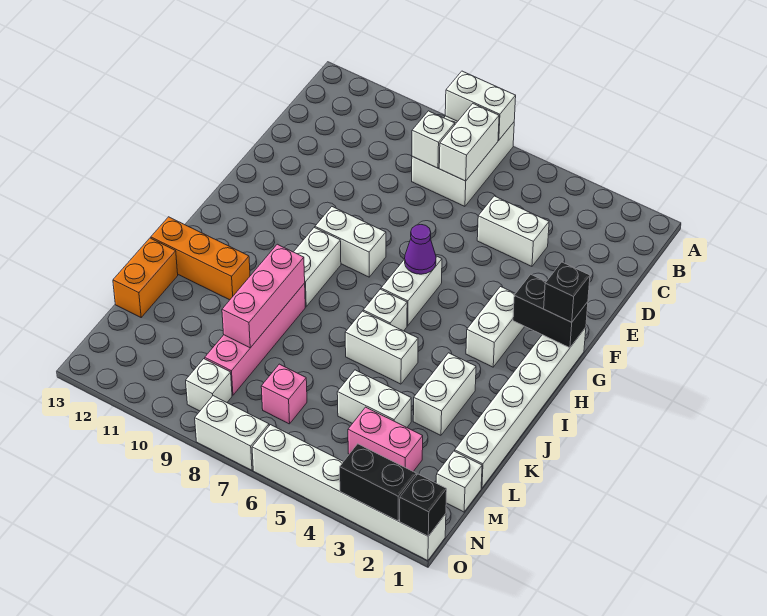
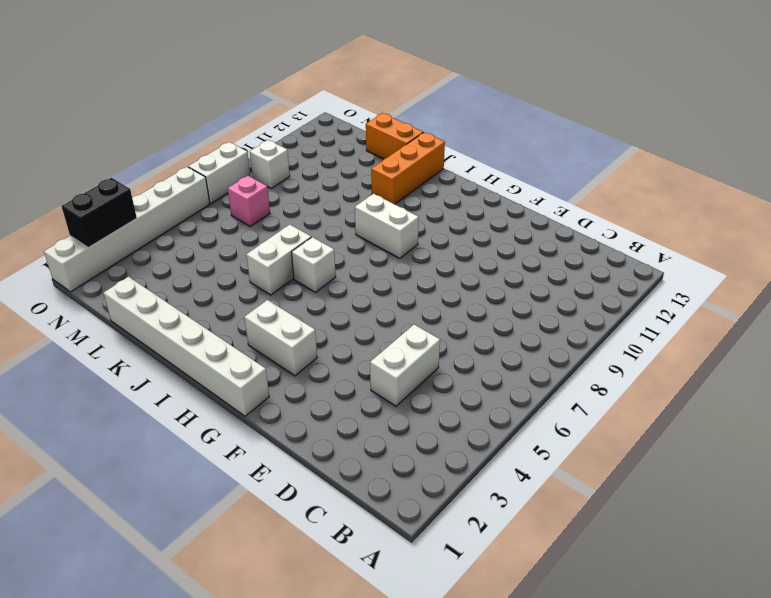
none -> white 2x3 brick [412,116,514,206]
none -> white 1x2 brick [381,256,442,326]
none -> white 1x2 brick [315,207,386,277]

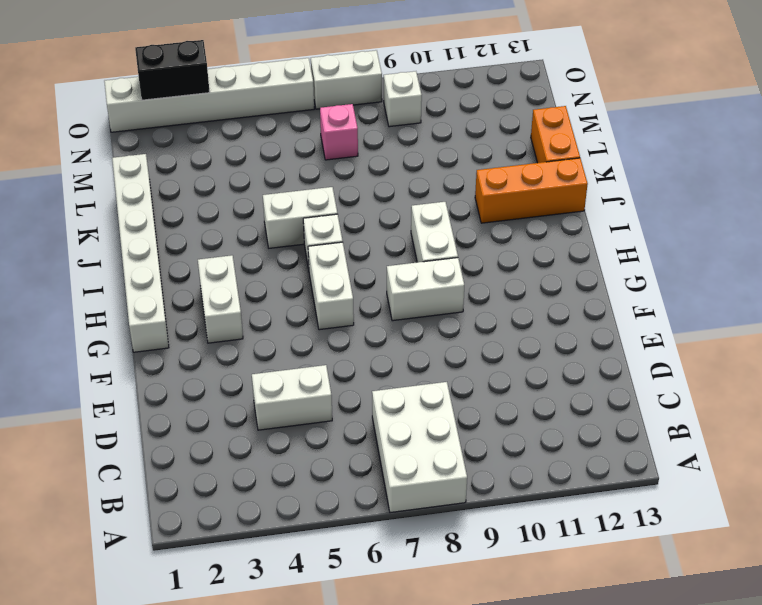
none -> white 1x2 brick [413,353,476,435]
none -> pink 1x4 brick [205,283,305,395]
none -> white 1x2 brick [337,370,411,427]

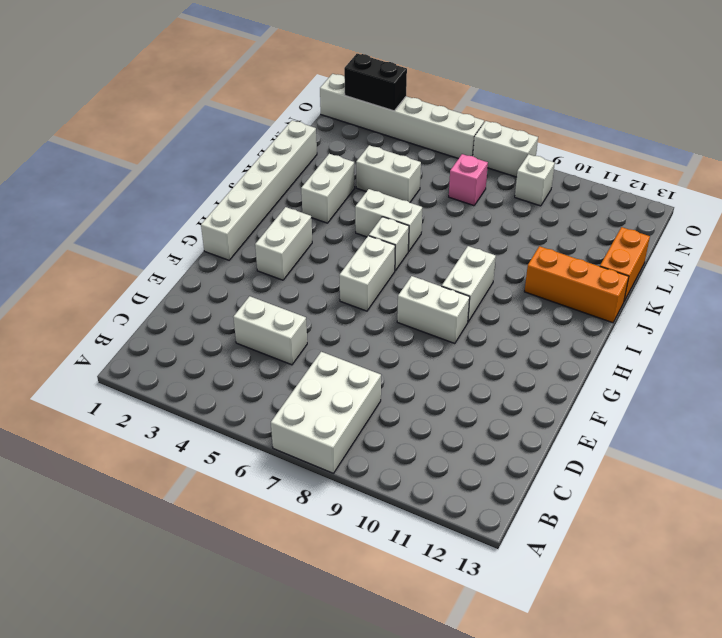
none -> pink 1x4 brick [205,283,305,395]
none -> white 1x1 brick [436,451,482,512]
none -> pink 1x2 brick [348,407,423,472]

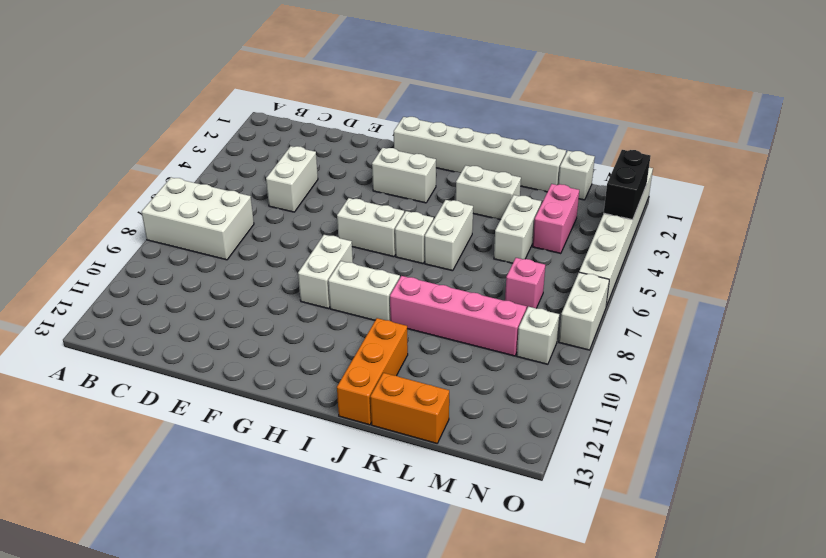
none -> white 1x2 brick [445,71,516,140]
none -> white 1x2 brick [439,104,499,181]
none -> white 1x1 brick [412,111,455,168]

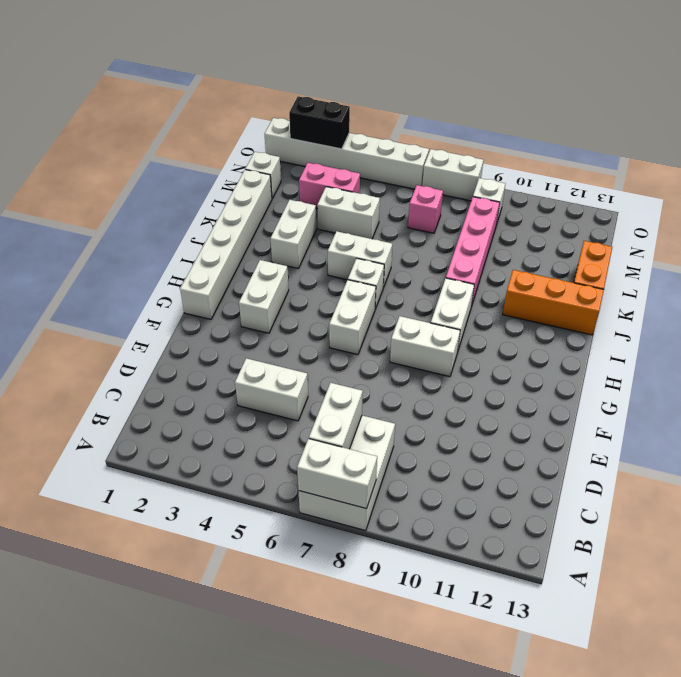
none -> white 1x1 brick [412,111,455,168]
none -> black 1x2 brick [513,274,588,348]
none -> purple 1x1 cone [405,225,436,274]

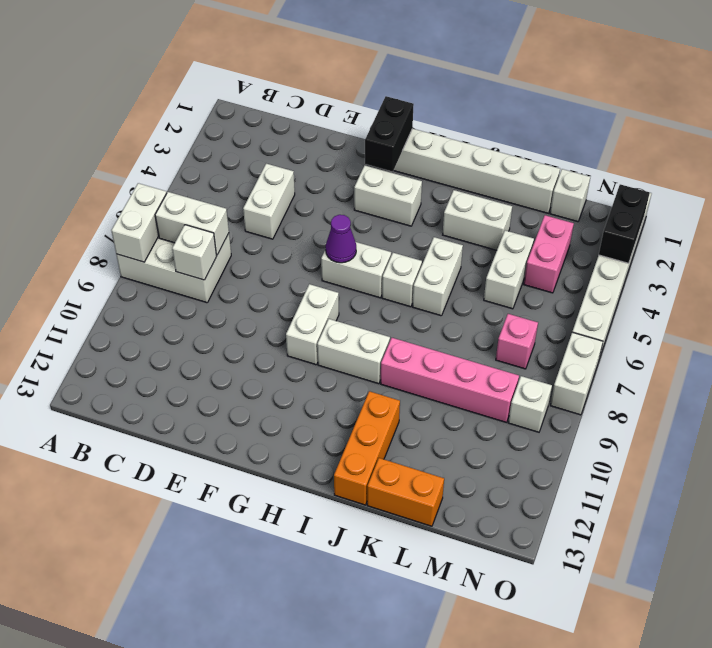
none -> pink 1x3 brick [222,244,305,348]
none -> black 1x1 brick [400,474,447,536]
none -> black 1x1 brick [544,262,590,322]

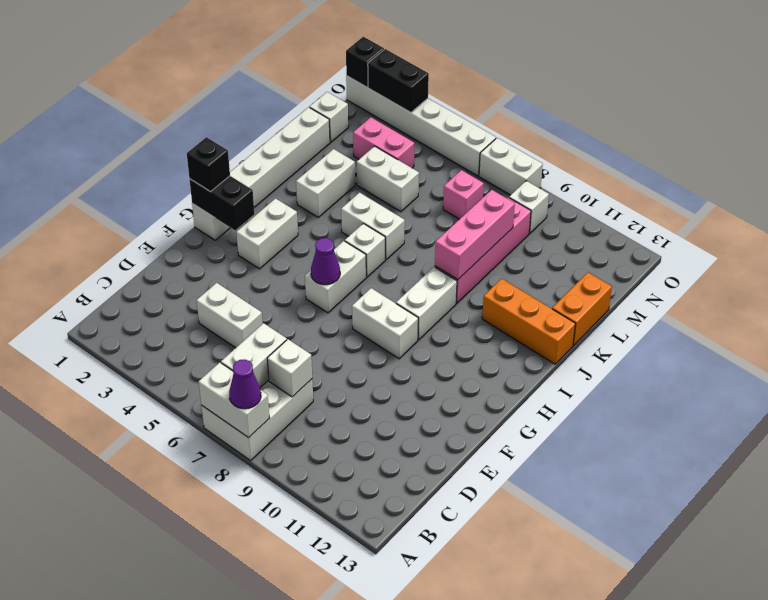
purple 1x1 cone [229,359,261,409] -> none

